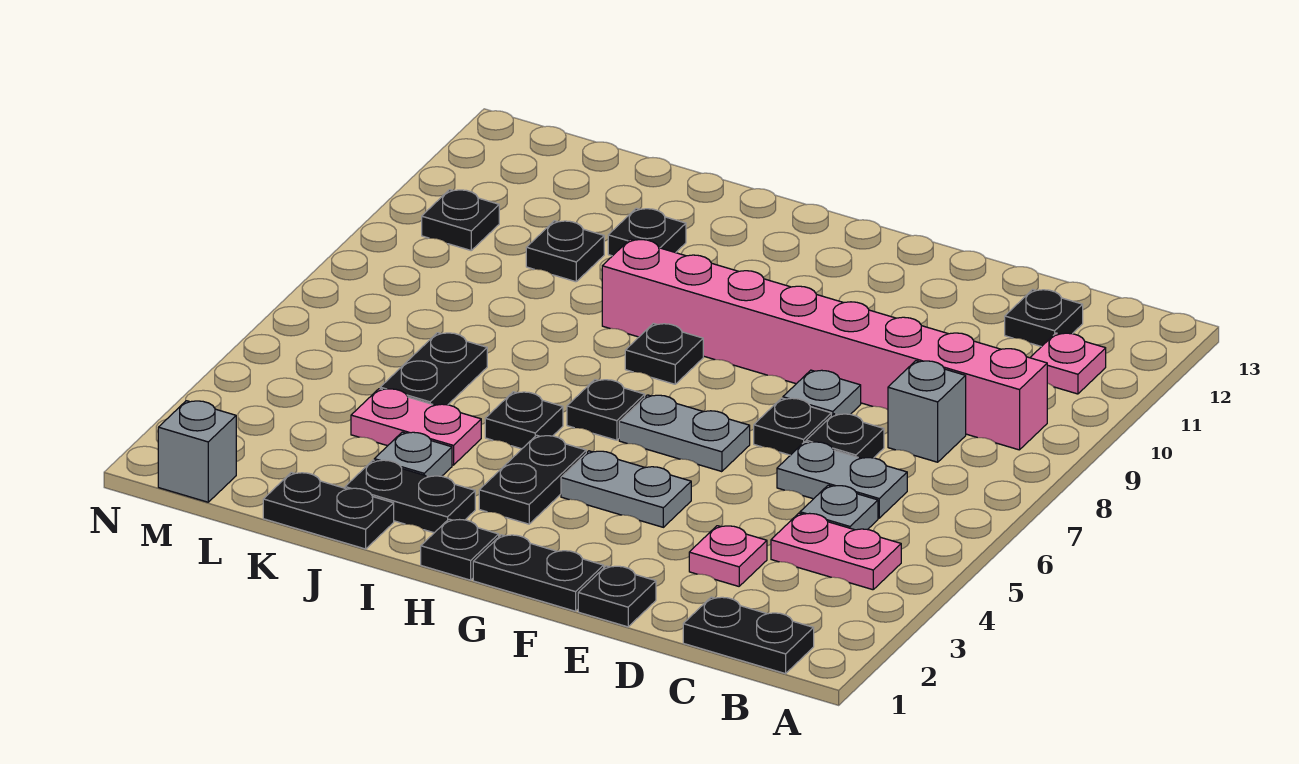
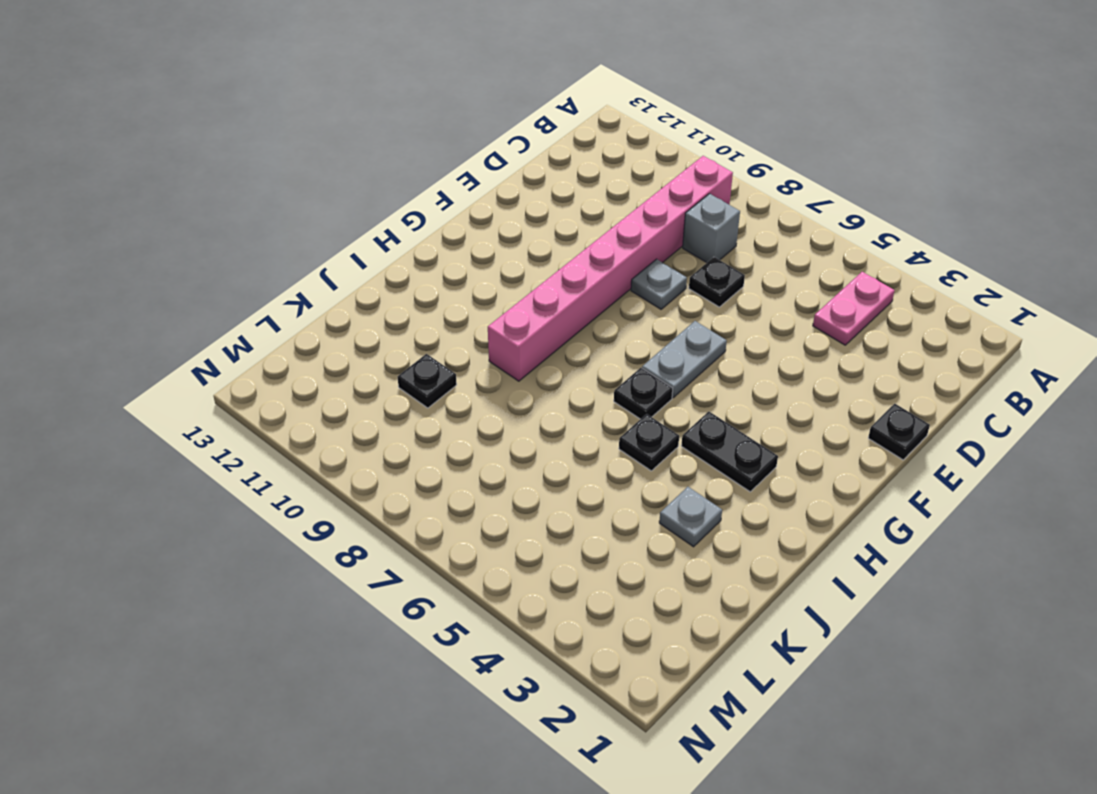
none -> black 1x2 plate [683,597,814,674]
none -> pink 1x1 plate [1030,333,1106,394]
none -> grey 1x1 plate [800,485,878,530]
none -> grey 1x2 plate [777,442,907,518]

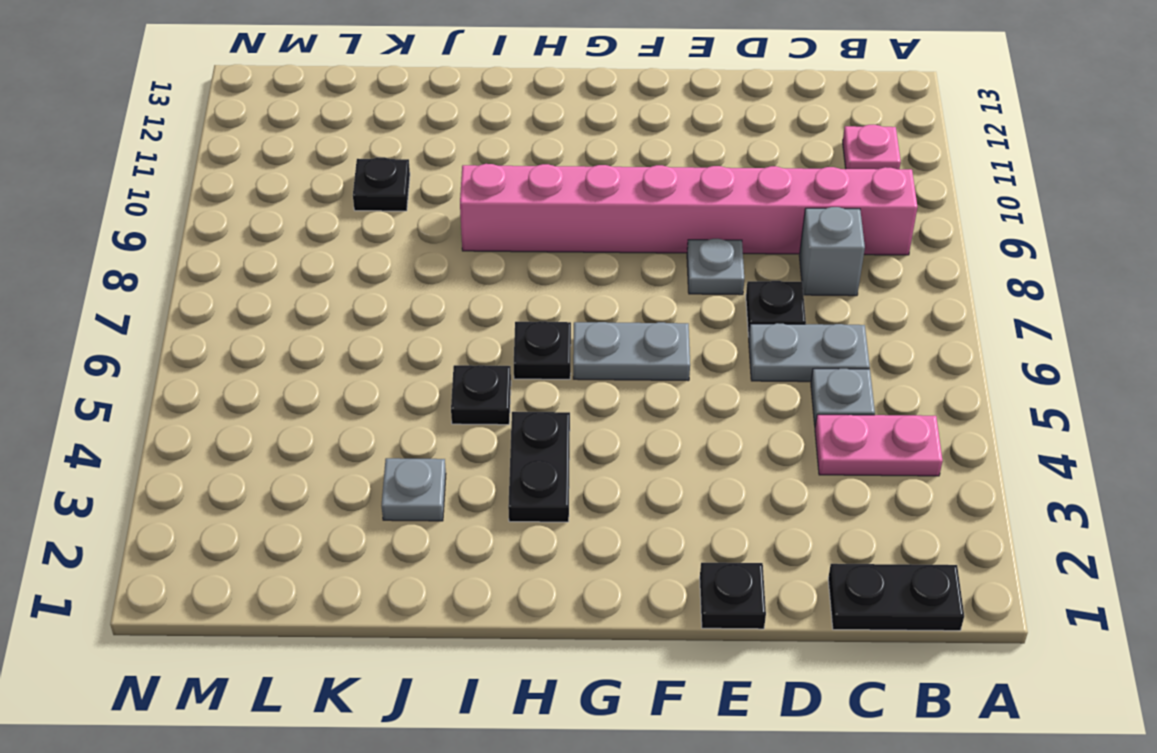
none -> black 1x1 plate [1005,289,1083,347]
none -> pink 1x1 plate [689,526,767,586]
none -> black 1x1 plate [754,398,831,455]
none -> black 1x2 plate [473,535,604,611]

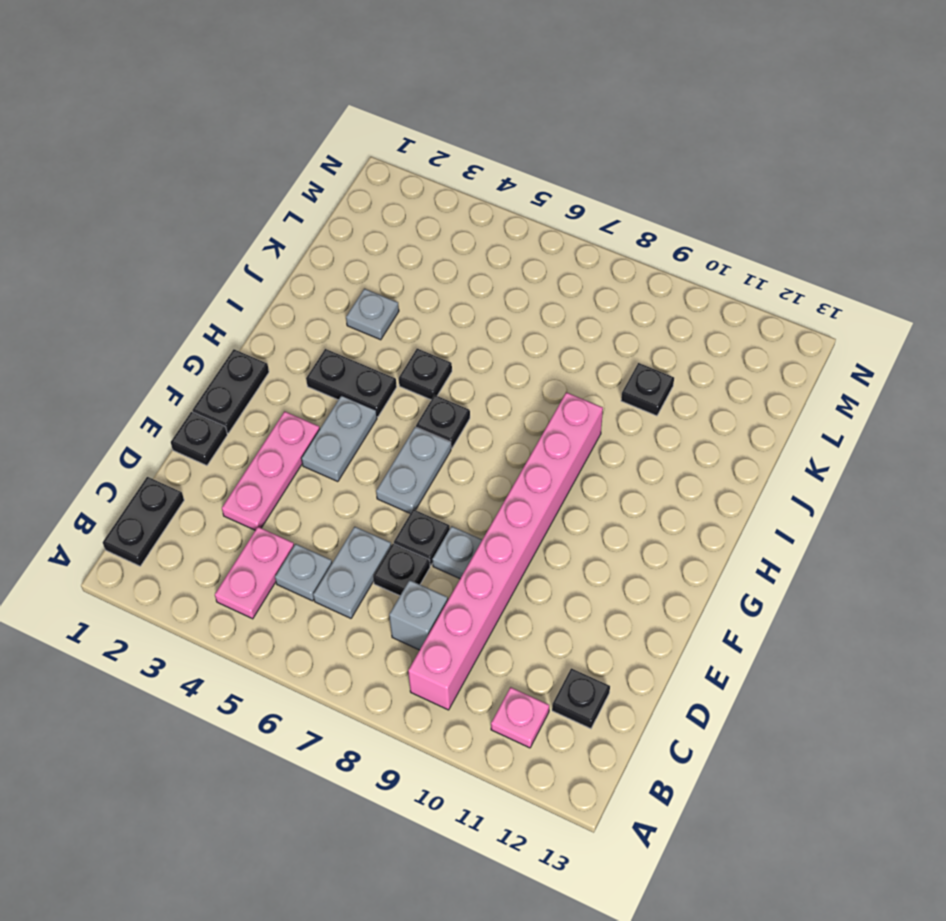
pink 1x3 plate [222,411,320,530] -> pink 1x1 plate [689,526,767,586]
none -> black 1x1 plate [421,519,499,580]
none -> black 1x1 plate [625,323,703,384]
none -> black 1x2 plate [345,460,475,533]
none -> black 1x2 plate [263,472,394,549]

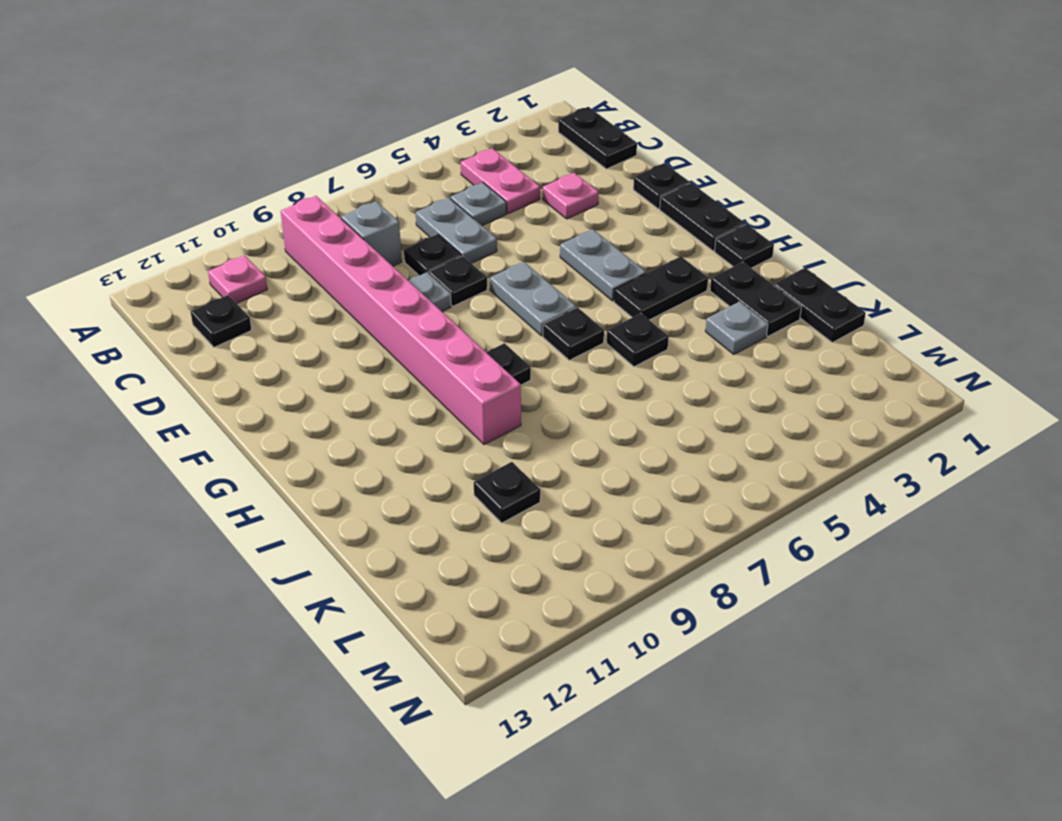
none -> pink 1x2 plate [351,389,481,465]
none -> black 1x1 plate [608,208,686,256]
none -> black 1x2 plate [380,333,487,405]
none -> grey 1x1 brick [158,401,236,502]

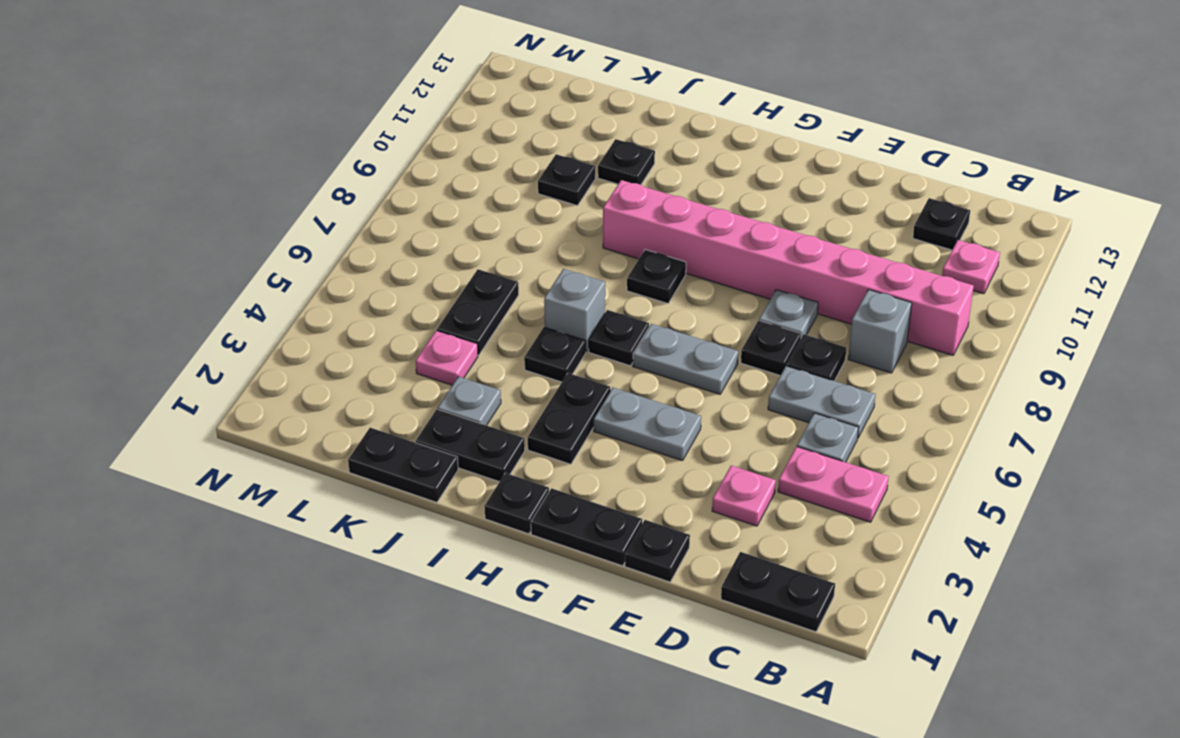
grey 1x1 brick [544,269,605,352] -> grey 1x1 brick moved to [158,401,236,502]
pink 1x1 plate [416,331,478,385] -> pink 1x2 plate [351,389,481,465]
none -> black 1x1 plate [422,190,499,250]

